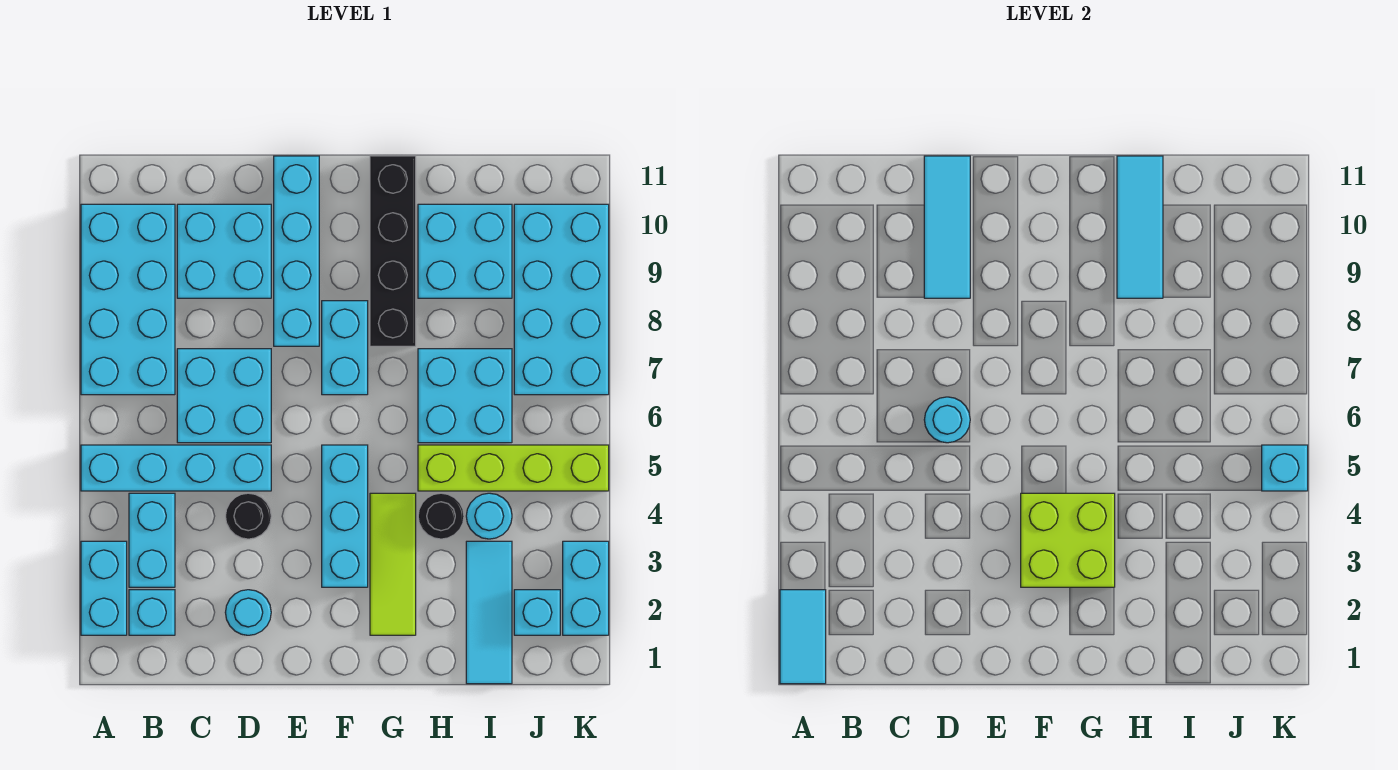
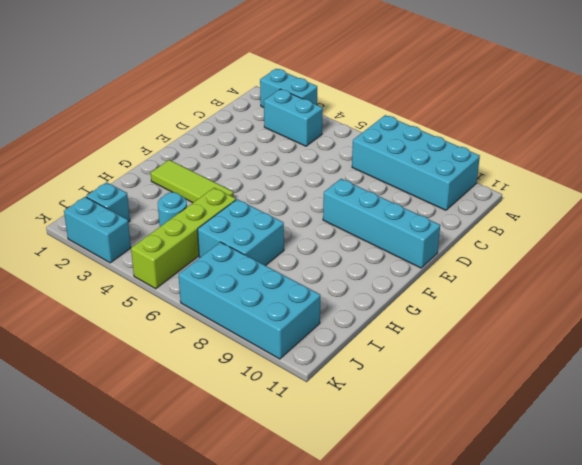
none -> cyan 1x4 brick [81,445,271,491]
none -> cyan 1x1 brick [129,590,175,635]
none -> cyan 2x2 brick [177,349,271,443]

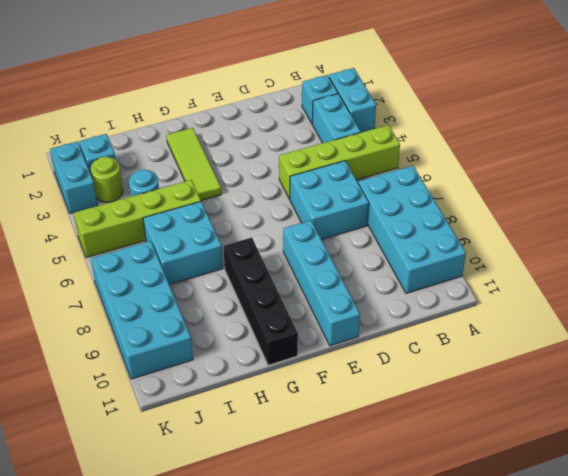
lime 1x4 brick [279,125,400,199] -> cyan 1x4 brick [81,445,271,491]
lime 1x1 round brick [91,157,123,202] -> none
none -> cyan 2x2 brick [177,204,271,298]
none -> cyan 1x1 round brick [225,590,271,635]
none -> black 1x1 round brick [225,493,271,539]

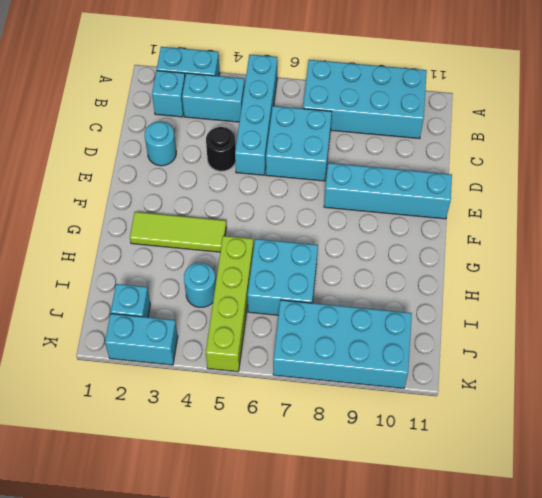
none -> cyan 2x2 brick [177,204,271,298]
none -> cyan 1x3 brick [322,445,368,587]
none -> cyan 1x2 brick [322,301,368,395]

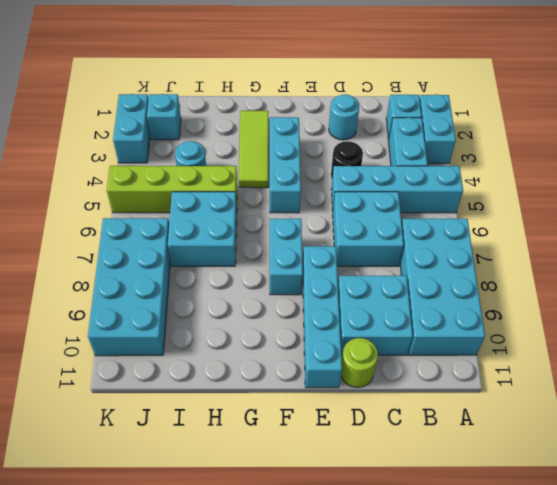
lime 1x1 round brick [341,338,378,388] -> none
none -> black 1x4 brick [370,156,416,346]
none -> black 1x1 round brick [418,493,464,539]
none -> cyan 2x2 brick [418,204,512,298]

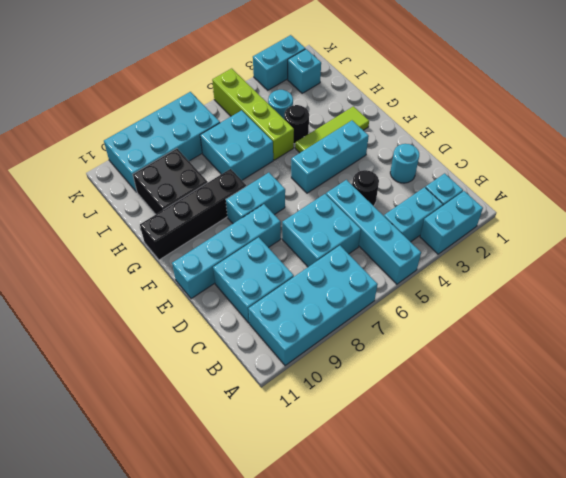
black 2x2 brick [133,149,208,214] -> cyan 2x2 brick [418,204,512,298]
none -> cyan 1x3 tile [466,541,512,684]
none -> cyan 1x2 tile [780,590,826,684]
none -> cyan 1x1 round brick [924,397,970,443]

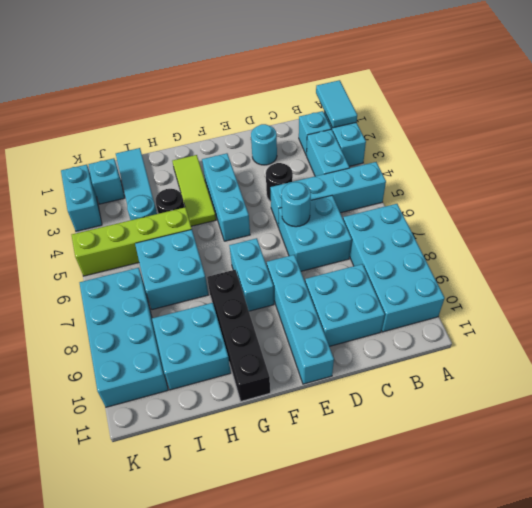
none -> cyan 1x3 tile [924,156,970,298]
none -> lime 2x2 brick [1021,493,1115,587]
none -> cyan 1x3 tile [1117,156,1163,298]

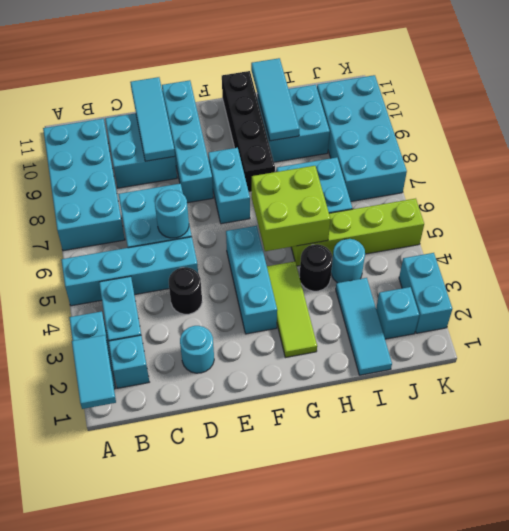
lime 2x2 brick [252,166,330,251] -> lime 2x2 brick moved to [1021,493,1115,587]
none -> cyan 1x1 brick [1262,445,1308,491]

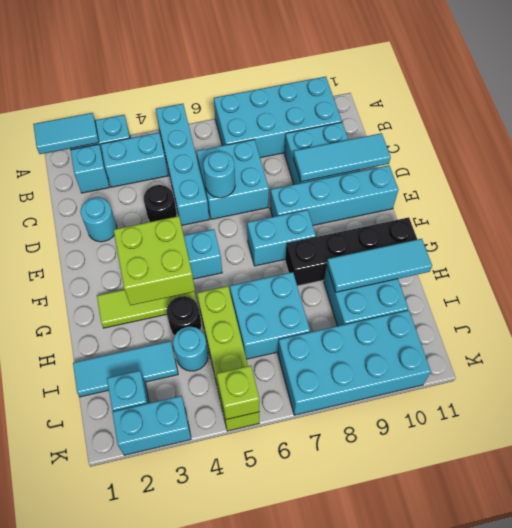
lime 1x1 brick [217,366,260,420] -> cyan 1x1 brick [1262,445,1308,491]

